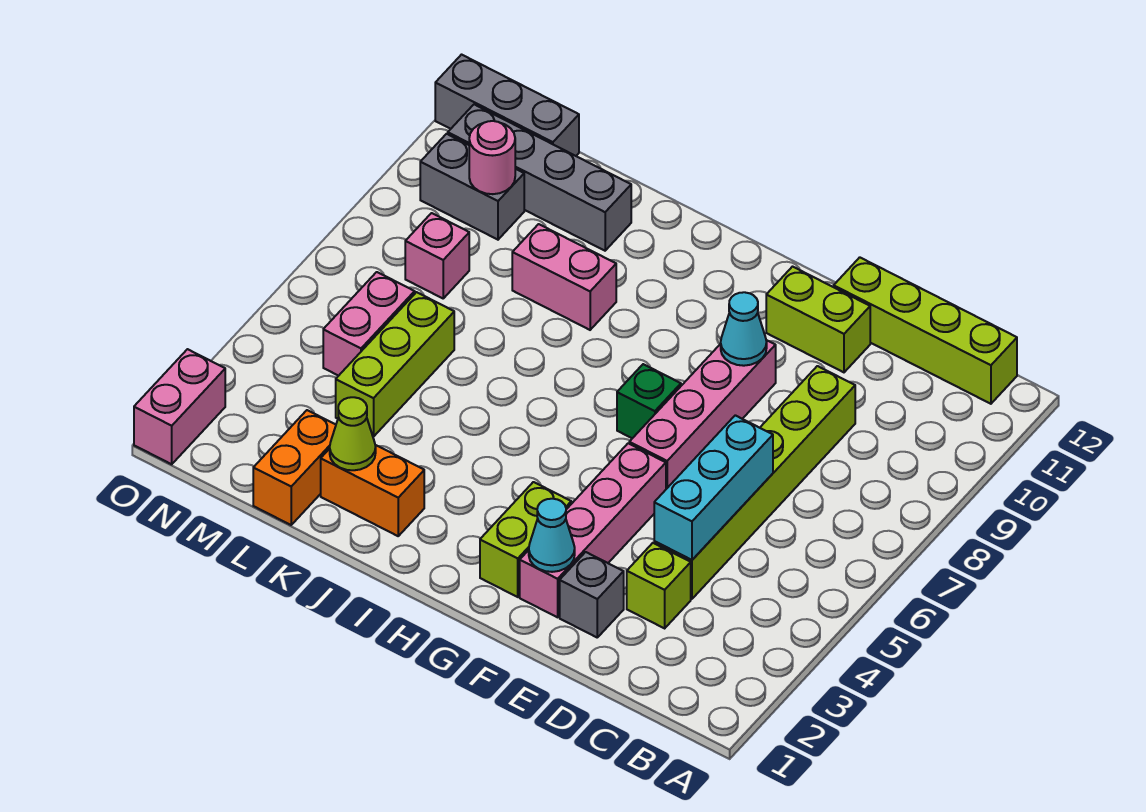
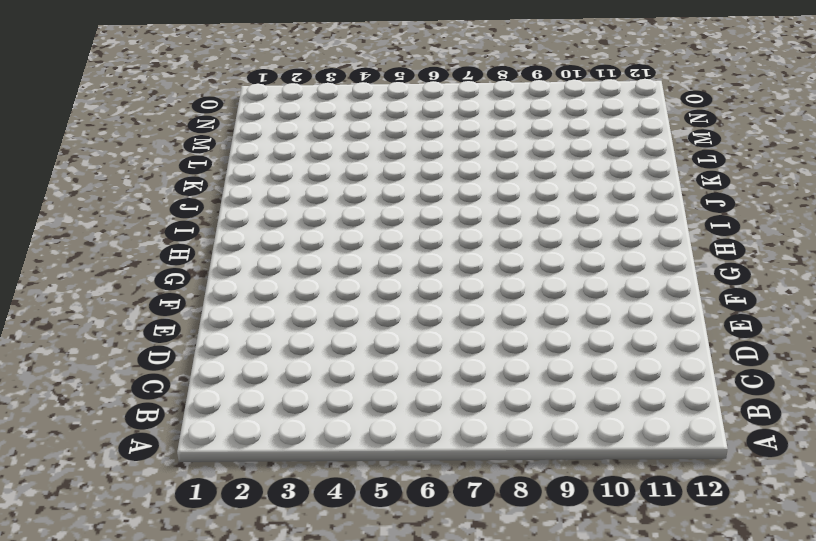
none -> lime 1x4 brick [834,257,1017,404]
none -> lime 1x1 brick [627,543,691,628]
none -> lime 1x6 brick [654,366,855,599]

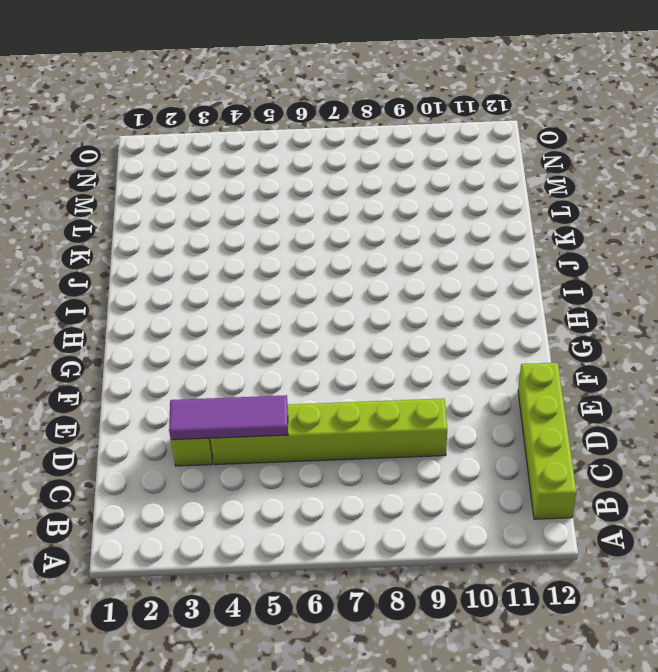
purple 1x3 tile [169,395,288,440] -> cyan 1x3 brick [654,415,773,560]
none -> grey 1x1 brick [560,552,624,637]
none -> lime 1x2 brick [766,267,870,372]
none -> pink 1x4 brick [520,443,666,617]

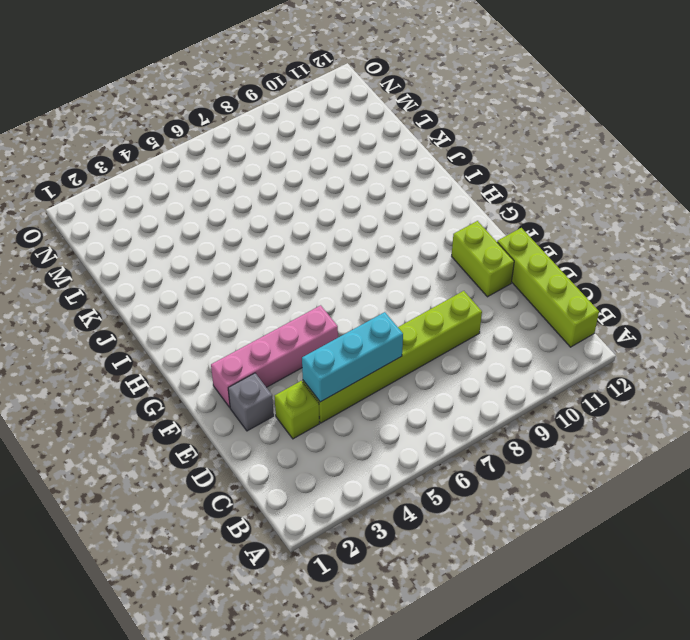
none -> pink 1x4 brick [629,340,776,489]
none -> lime 1x2 brick [480,482,571,597]
none -> green 1x1 brick [617,364,681,438]

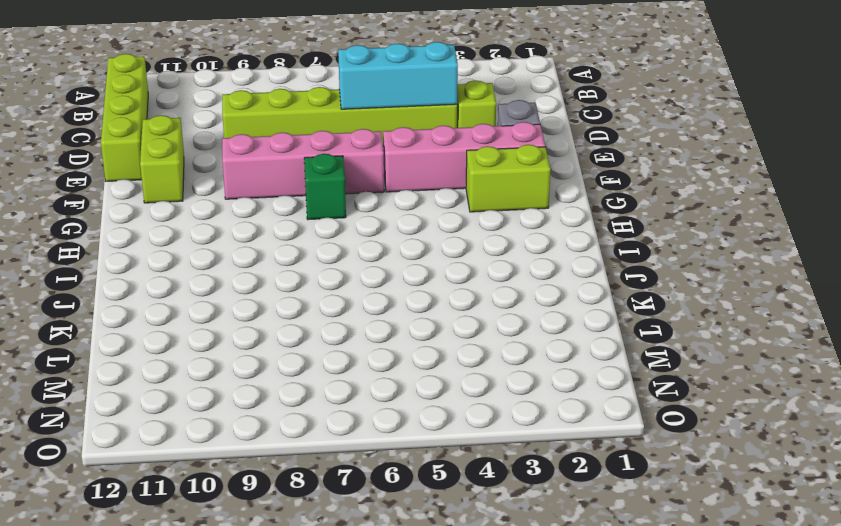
none -> orange 1x2 brick [321,445,424,536]
none -> pink 1x2 brick [512,224,616,330]
none -> grey 1x4 brick [448,104,631,251]

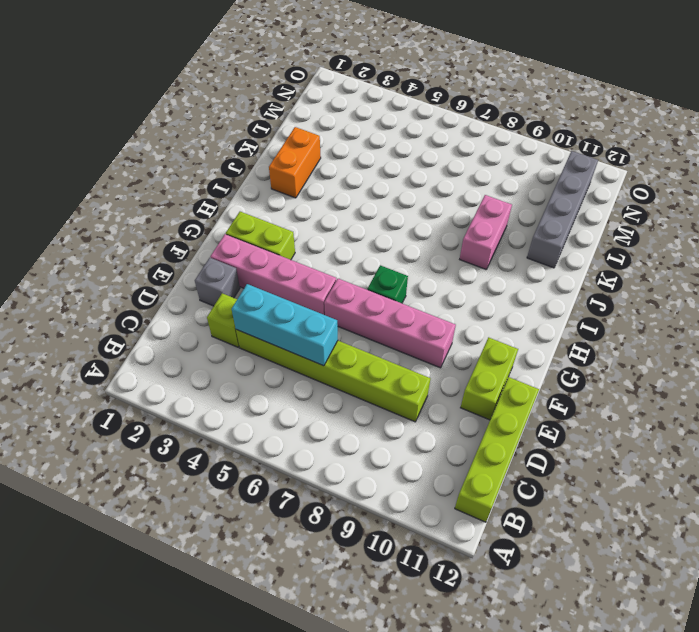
none -> orange 1x2 brick [253,410,336,525]
none -> lime 1x3 brick [336,292,454,437]
none -> pink 1x2 brick [323,272,415,376]

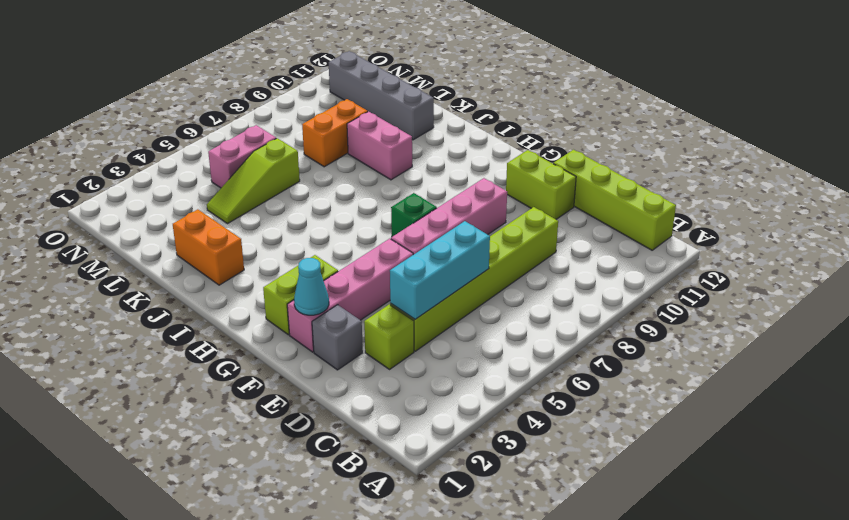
lime 1x3 slope [207,138,300,224] -> lime 1x3 brick [336,292,454,437]
orange 1x2 brick [302,99,368,167] -> orange 1x2 brick moved to [253,410,336,525]
none -> pink 1x1 brick [405,213,469,298]
none -> grey 1x2 brick [420,134,524,240]
none -> grey 1x3 brick [435,55,579,156]

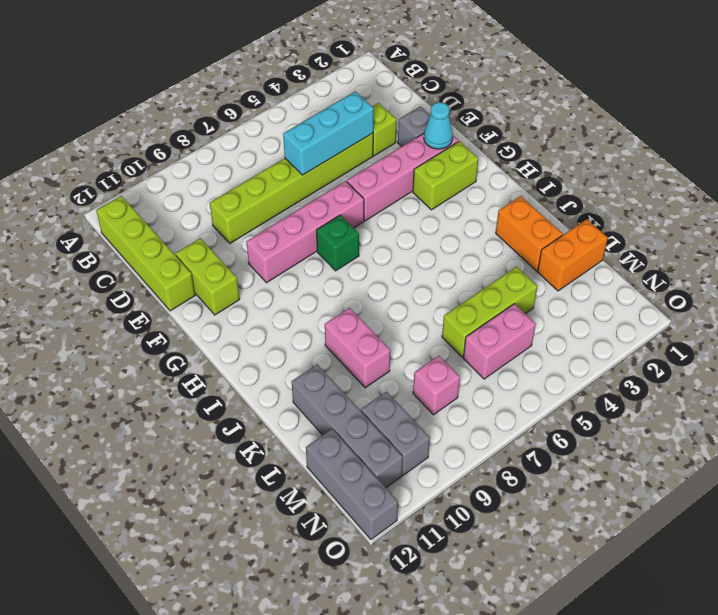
none -> pink 1x2 brick [134,349,225,464]
none -> cyan 1x1 cone [721,292,767,366]
none -> lime 1x1 cone [330,397,376,470]

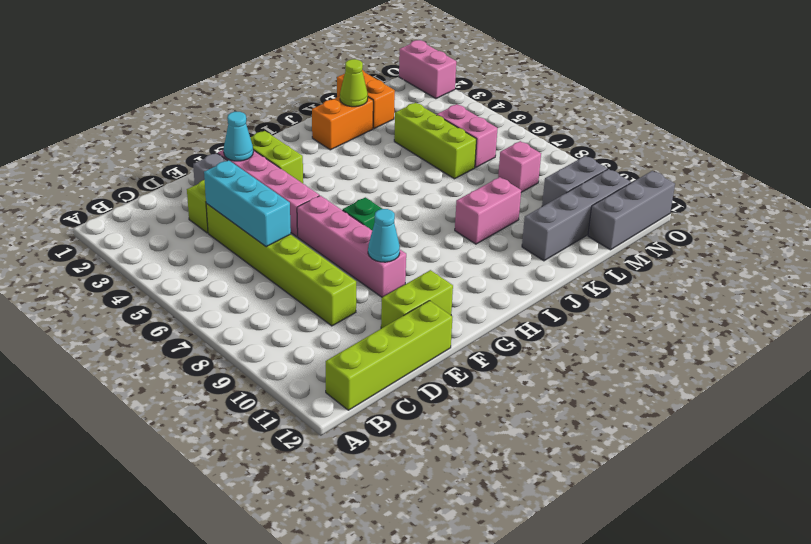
none -> pink 1x1 round brick [469,121,515,194]

